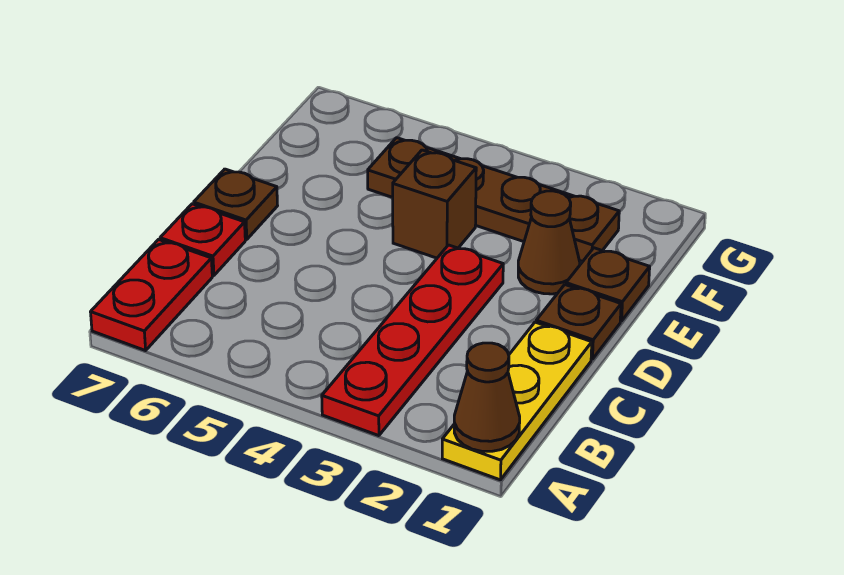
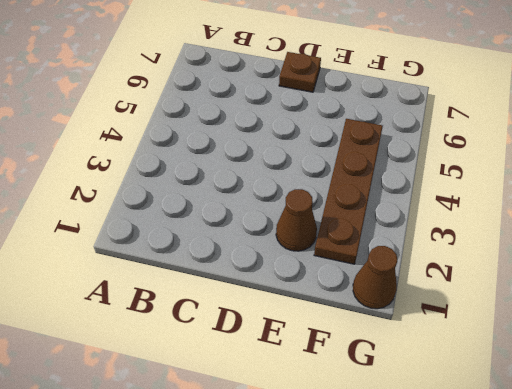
brown 1x1 cone [353,246,397,309] -> brown 1x1 cone moved to [454,343,520,451]
none -> yellow 1x3 plate [442,322,592,480]
none -> red 1x4 plate [322,245,503,436]

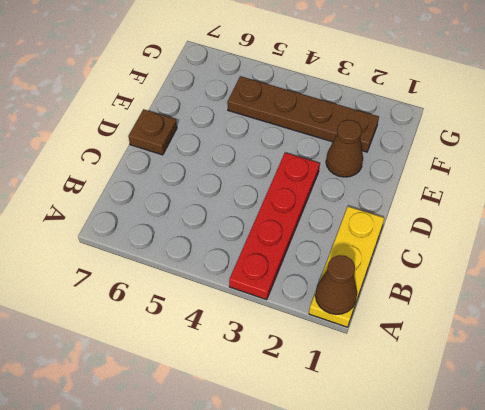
none -> red 1x2 plate [91,240,212,351]
none -> red 1x1 plate [160,204,245,276]

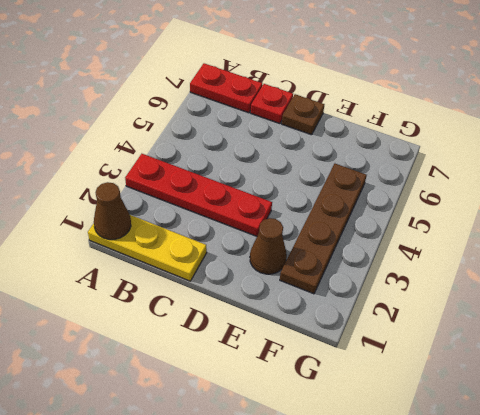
none -> brown 1x1 plate [536,285,621,359]
none -> brown 1x1 plate [566,248,650,321]

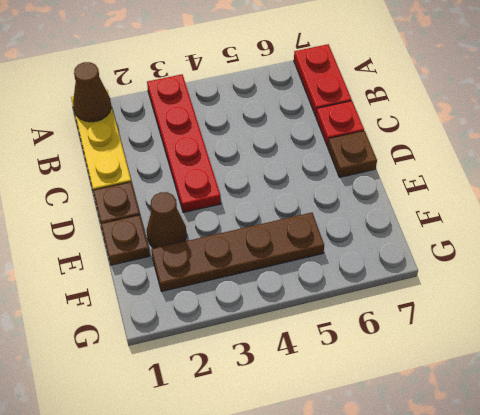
none -> brown 1x1 brick [393,150,476,258]

